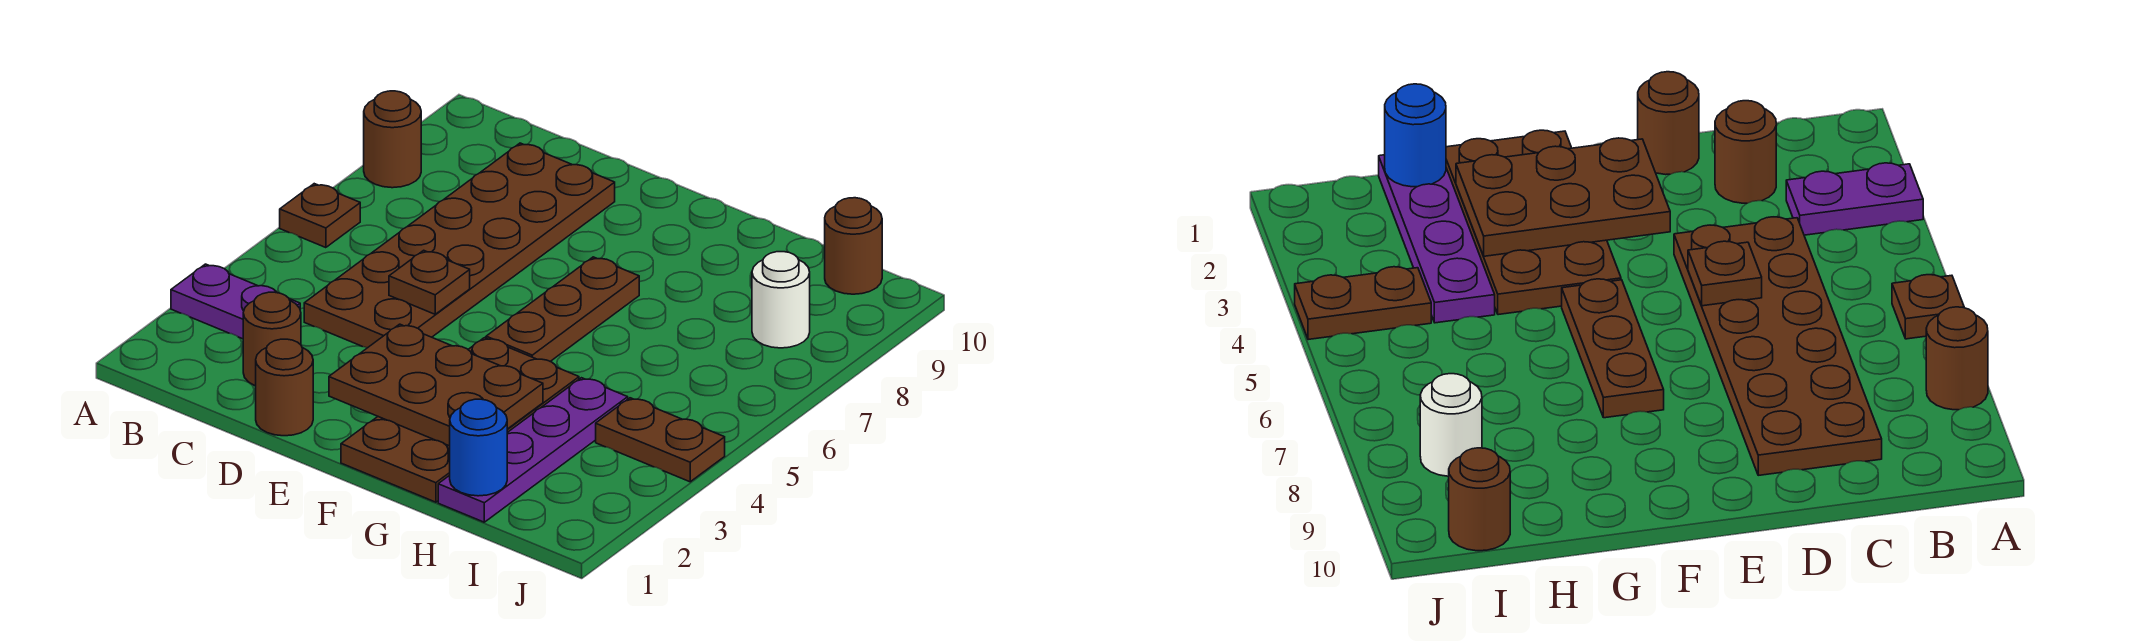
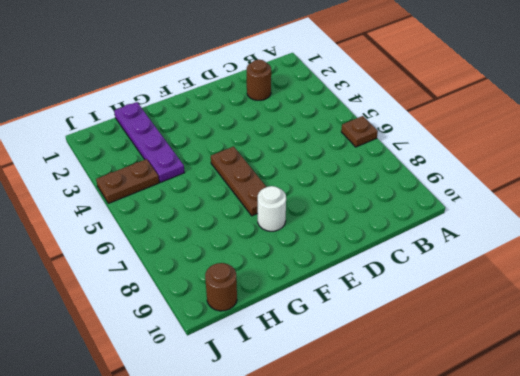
white 1x1 round brick [258,186,286,231] -> white 1x1 round brick moved to [752,252,810,348]
none -> purple 1x2 plate [171,264,300,339]
none -> brown 1x1 round brick [364,91,421,188]
none -> brown 2x6 plate [304,143,615,348]

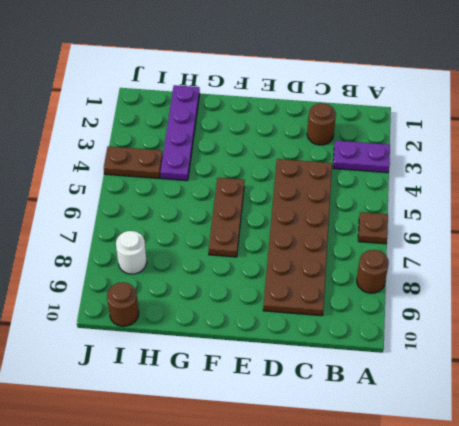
none -> brown 1x1 round brick [256,339,313,436]
none -> brown 2x4 plate [341,338,579,502]
none -> brown 1x1 plate [389,250,470,314]

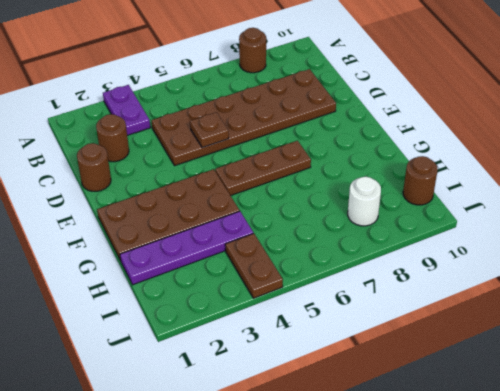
none -> brown 1x1 plate [280,184,360,248]
none -> brown 2x3 plate [329,324,543,446]
none -> blue 1x1 round brick [450,399,507,496]

